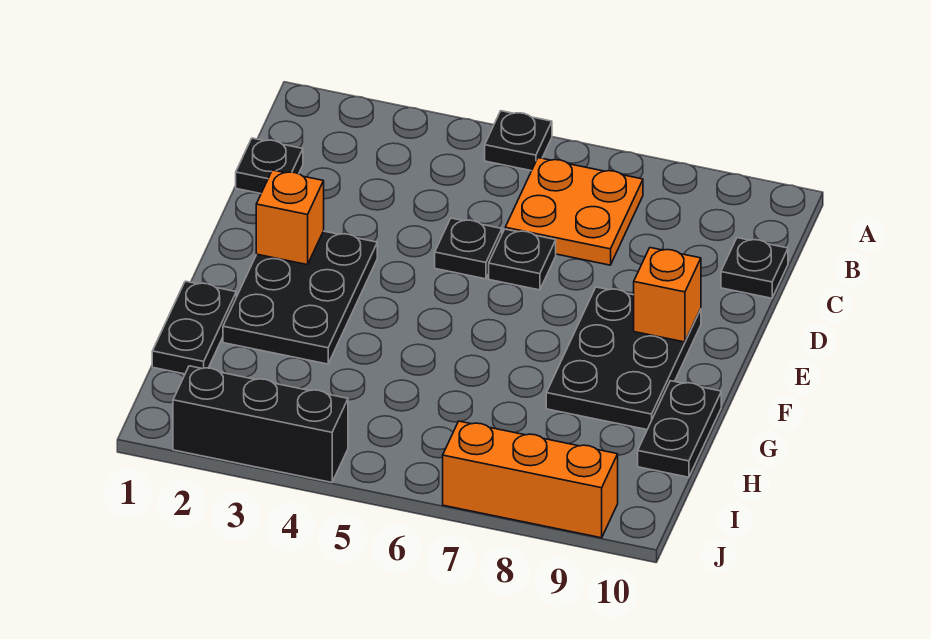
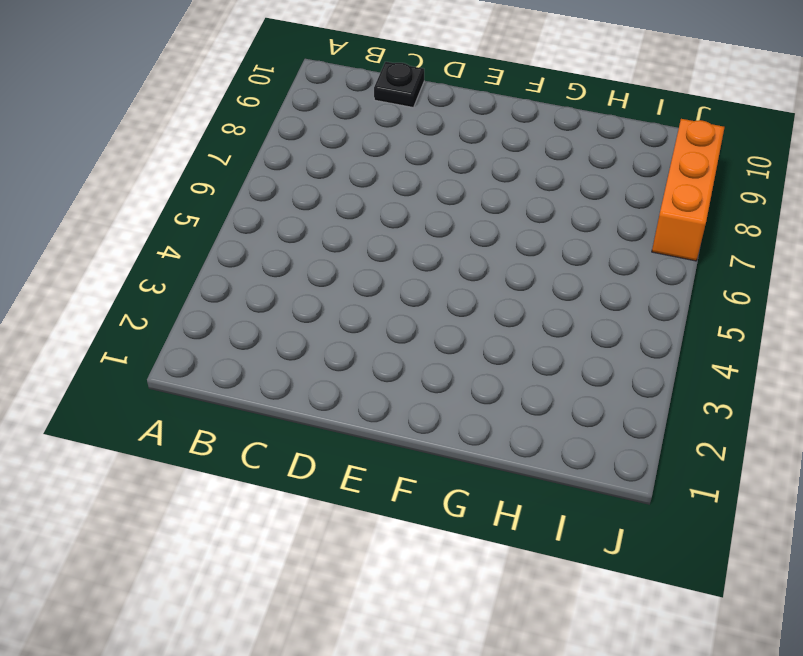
none -> black 1x1 plate [485,111,552,171]
none -> orange 2x2 plate [505,158,643,265]
none -> black 1x1 plate [236,138,303,194]

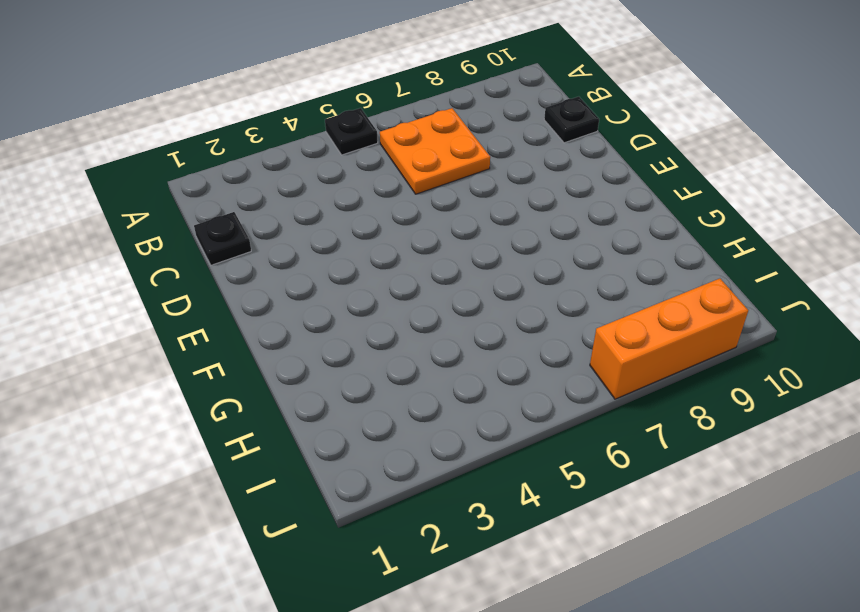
none -> black 1x1 plate [435,218,502,279]
none -> black 1x1 plate [489,229,556,290]
none -> black 2x3 plate [223,231,377,364]

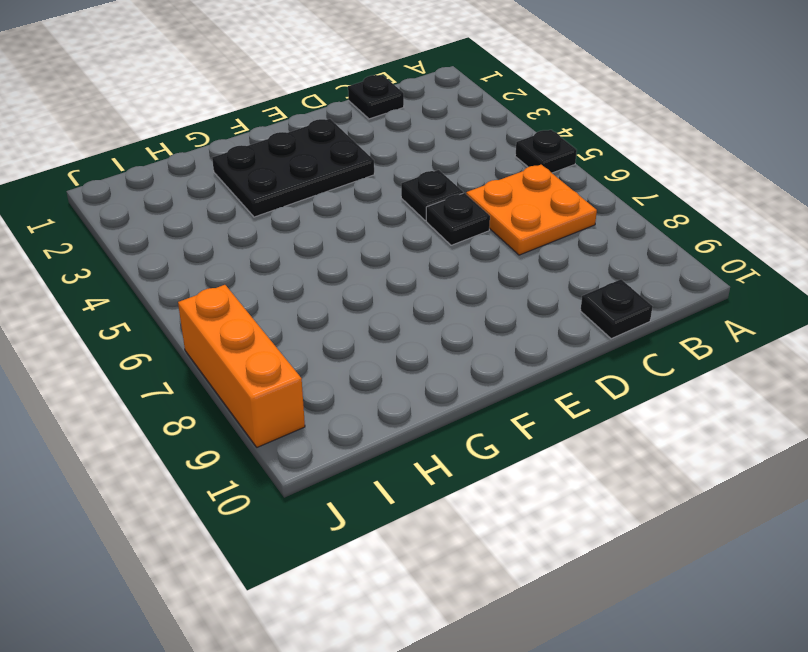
none -> black 2x3 plate [546,287,701,430]
none -> black 1x2 plate [152,281,236,374]
none -> black 1x2 plate [638,381,721,477]

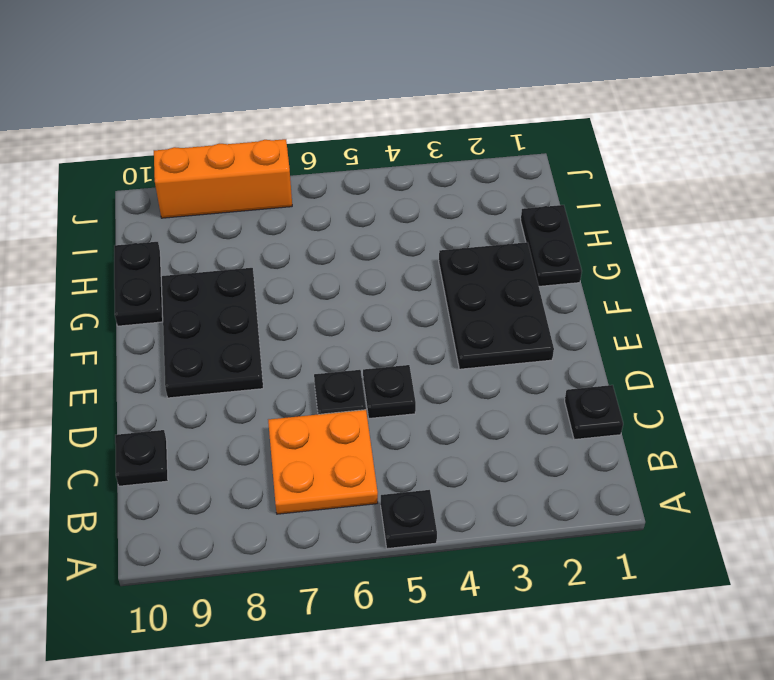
none -> black 1x3 brick [173,366,348,483]
none -> orange 1x1 brick [256,170,324,265]
none -> orange 1x1 brick [634,248,701,342]

